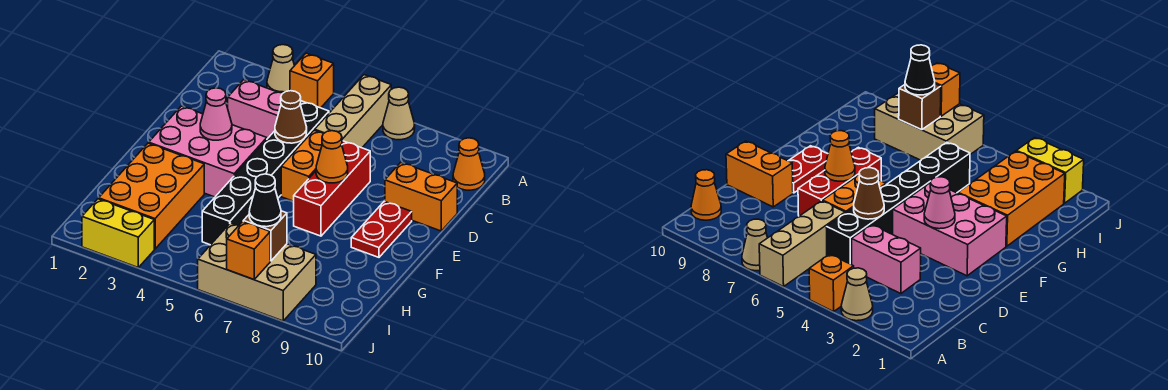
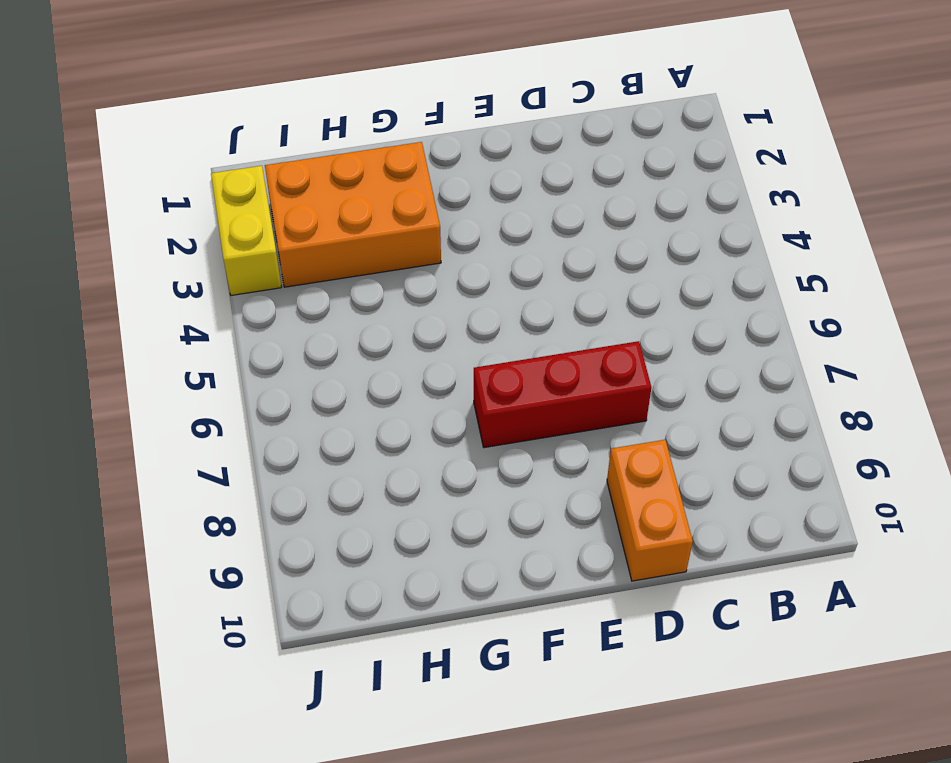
none -> tan 1x1 cone [267,45,295,93]
none -> orange 1x1 brick [290,53,334,108]
none -> tan 1x3 brick [315,75,391,148]

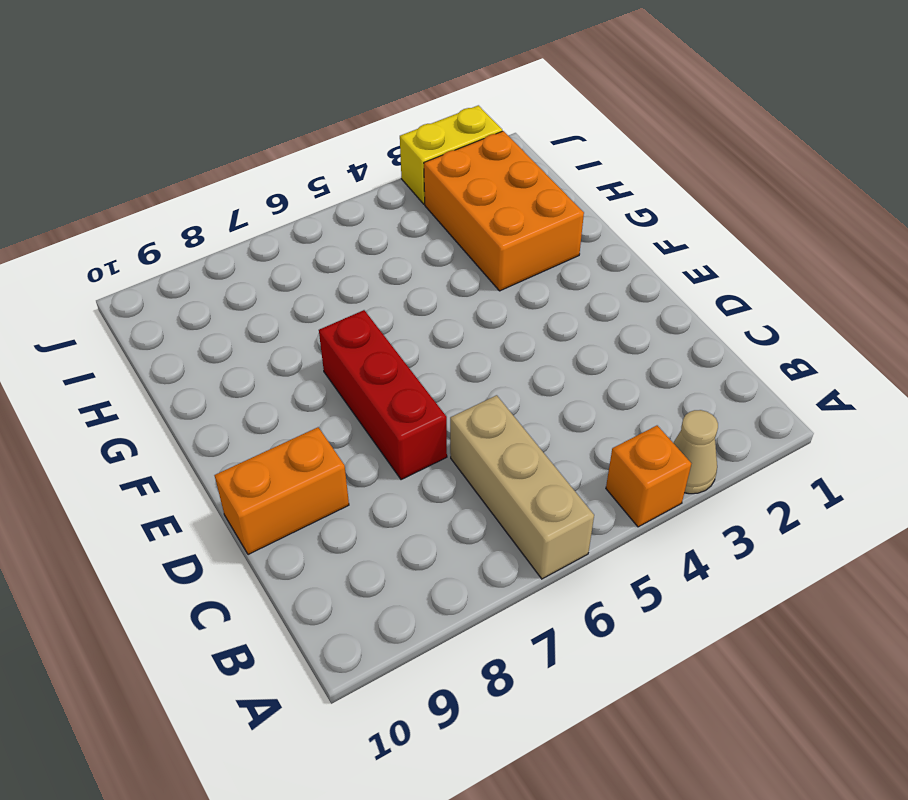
none -> tan 1x1 cone [383,87,415,140]
none -> orange 1x1 cone [453,138,485,190]
none -> pink 1x2 brick [228,80,283,139]

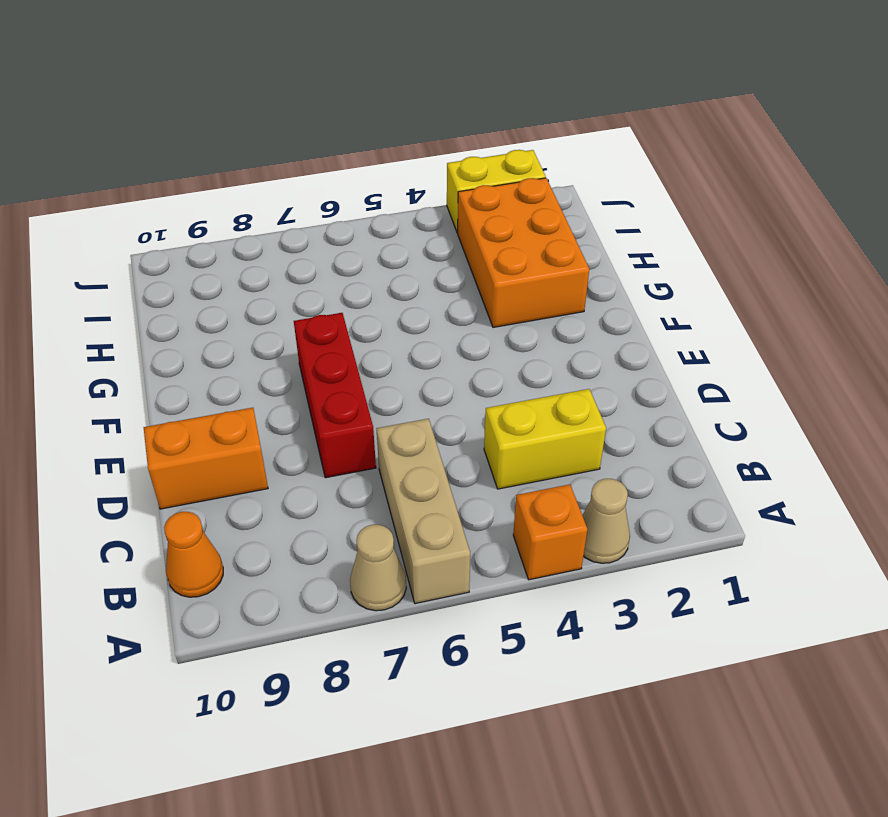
yellow 1x2 brick [484,389,606,489] -> pink 1x2 brick [228,80,283,139]
none -> black 1x6 brick [202,101,329,245]
none -> orange 1x2 brick [281,130,324,201]
none -> pink 2x3 brick [149,106,267,197]

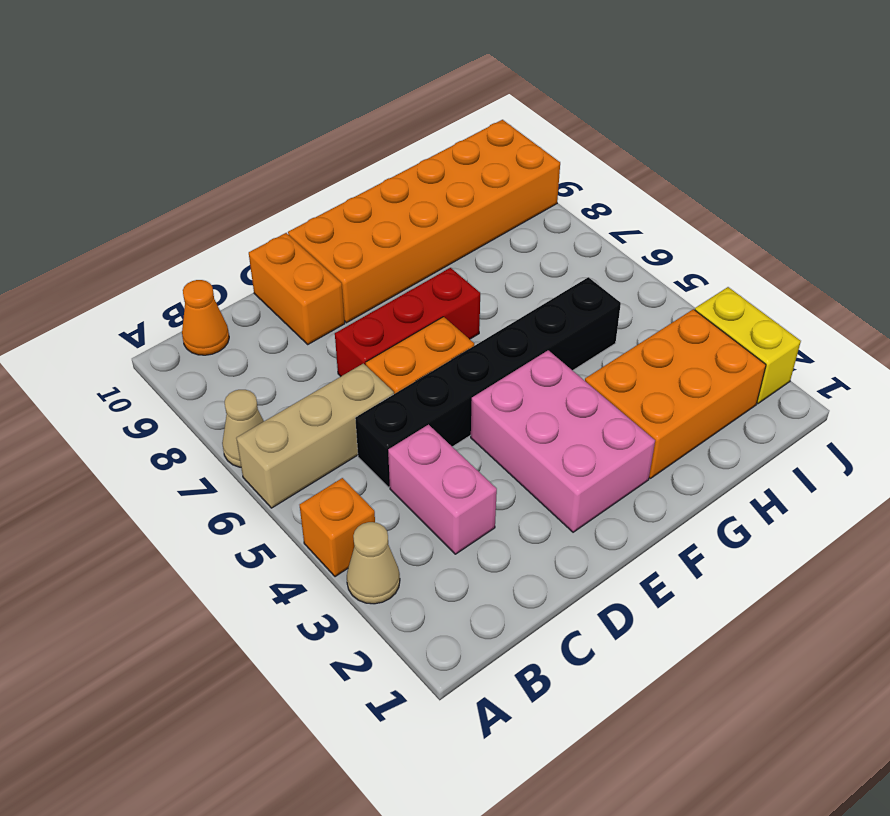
orange 2x6 brick [288,120,560,323] -> red 1x2 plate [351,201,412,257]
none -> tan 2x3 brick [198,223,316,321]
none -> brown 1x1 cone [275,91,307,143]
none -> pink 1x1 cone [200,88,232,140]

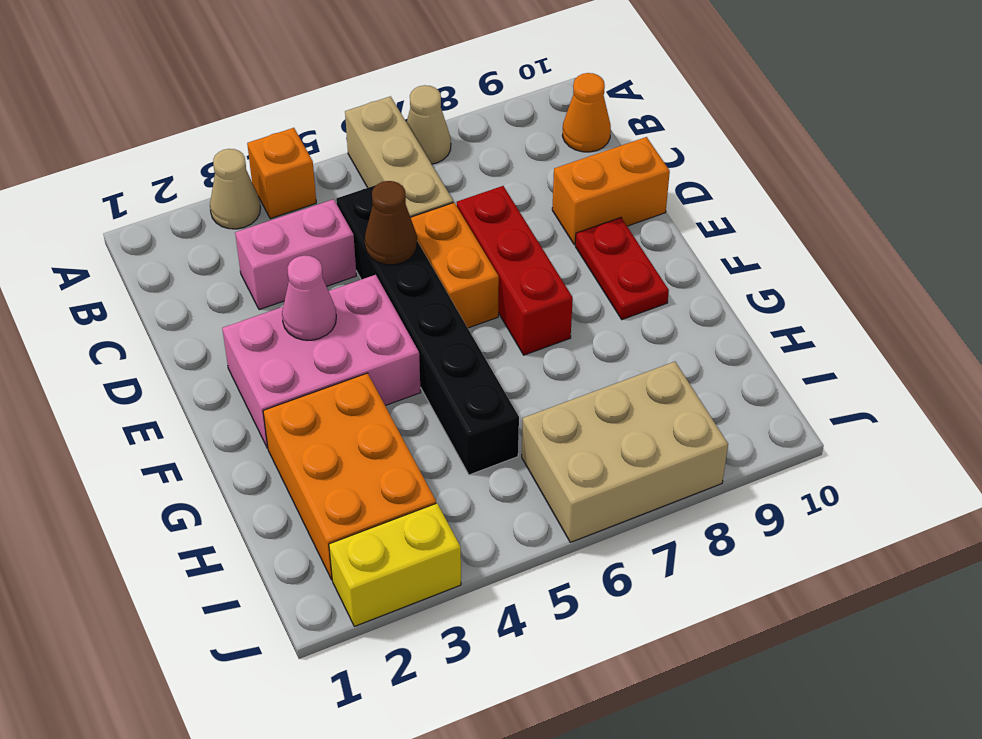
none -> orange 1x1 cone [316,131,348,183]
none -> brown 1x1 brick [243,211,287,261]
none -> orange 1x1 brick [227,222,270,279]

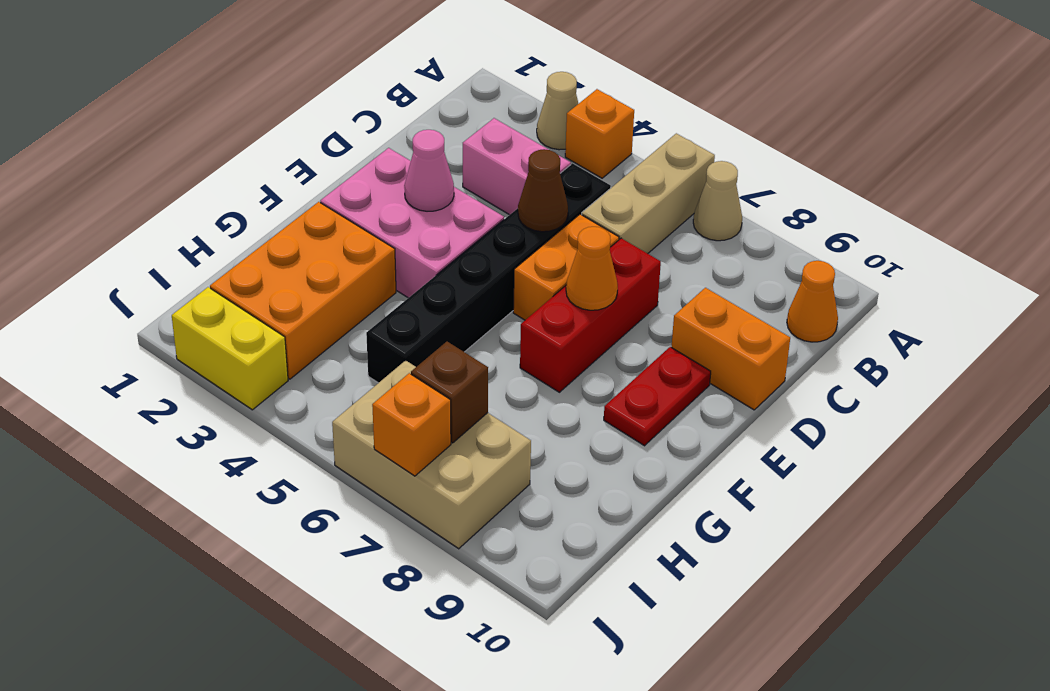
none -> black 1x1 cone [249,174,281,227]

